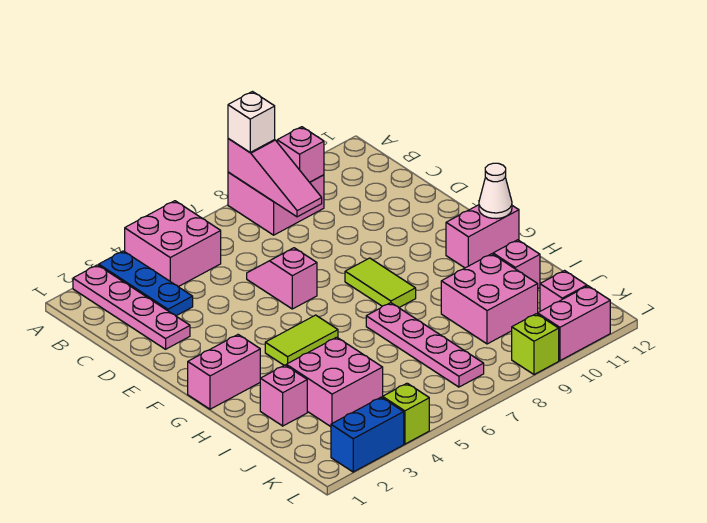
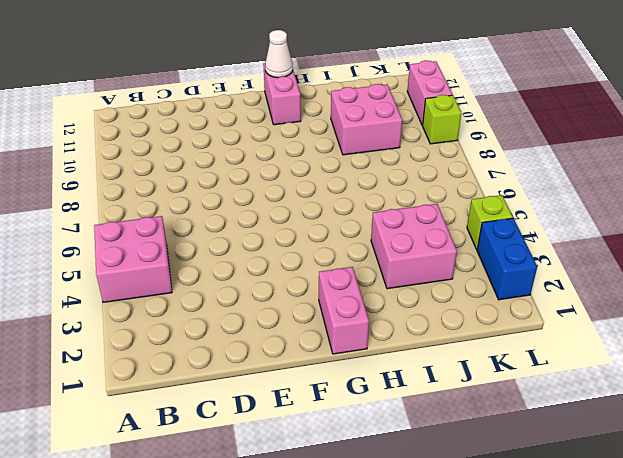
none -> pink 1x4 plate [73,265,190,349]
none -> blue 1x3 plate [99,251,193,316]
none -> pink 2x2 brick [228,172,324,235]

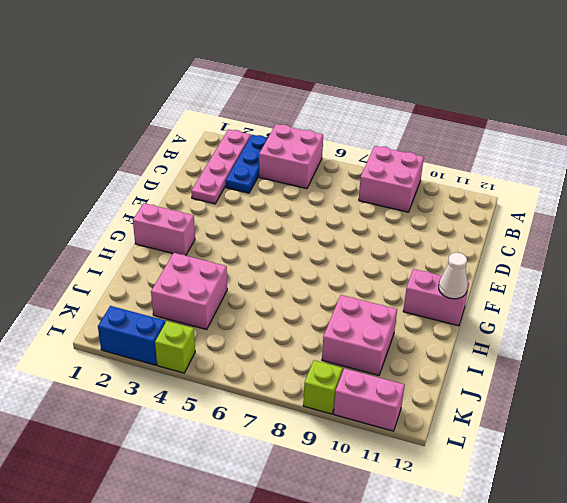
none -> pink 1x2 slope [247,248,317,309]
none -> lime 1x2 tile [345,258,416,308]
none -> lime 1x2 tile [265,315,338,365]

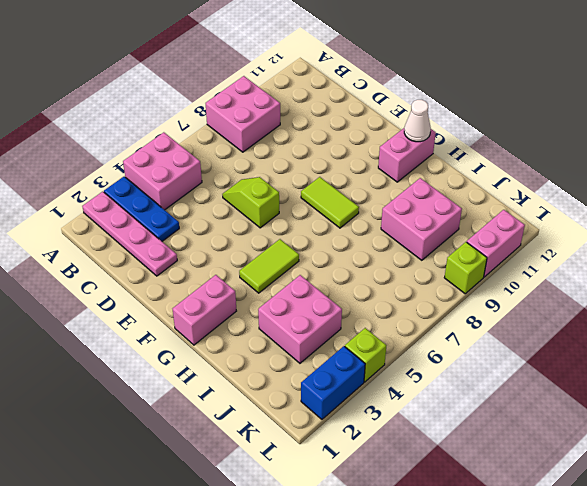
lime 1x2 slope [222,177,279,228] -> pink 1x2 slope [247,248,317,309]
none -> pink 1x4 plate [366,303,484,387]
none -> pink 1x1 brick [260,365,307,426]
none -> pink 1x1 brick [493,240,540,288]

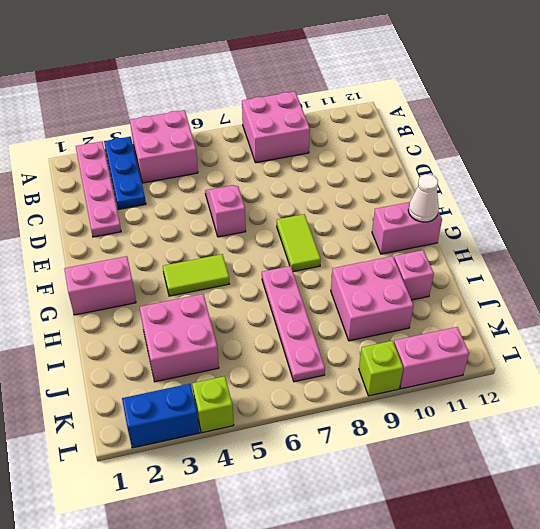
none -> pink 1x1 brick [260,365,307,426]
none -> pink 1x1 brick [540,271,587,311]
none -> pink 1x3 slope [228,139,322,217]

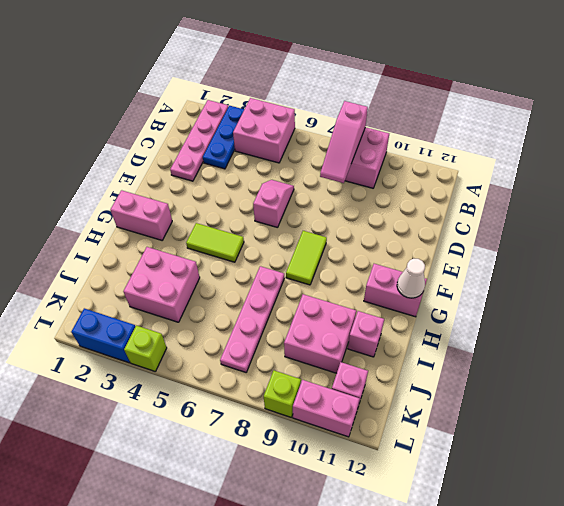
none -> pink 1x1 brick [260,365,307,426]
none -> pink 1x1 brick [277,127,324,182]
none -> white 1x1 brick [228,92,275,152]

